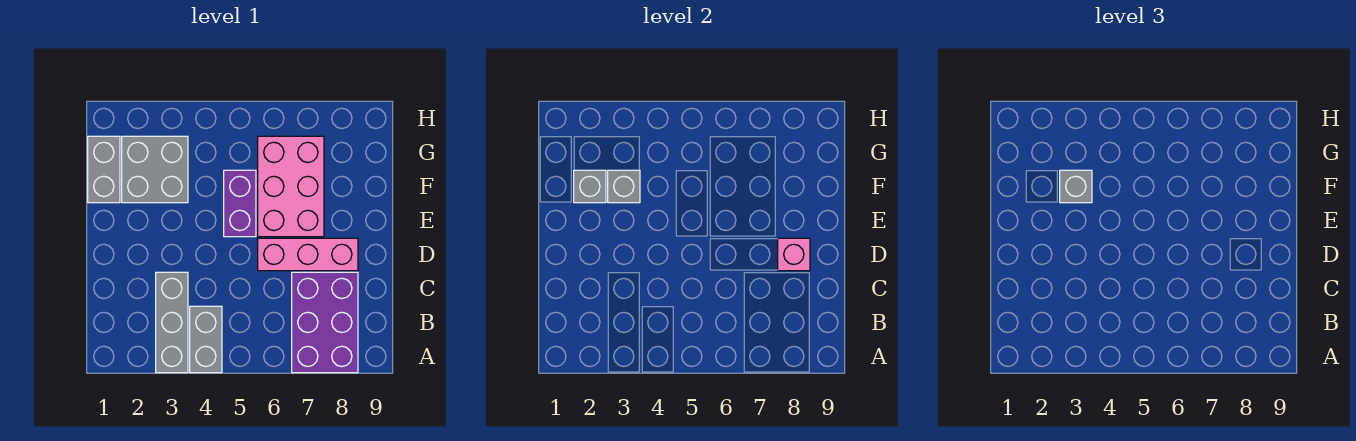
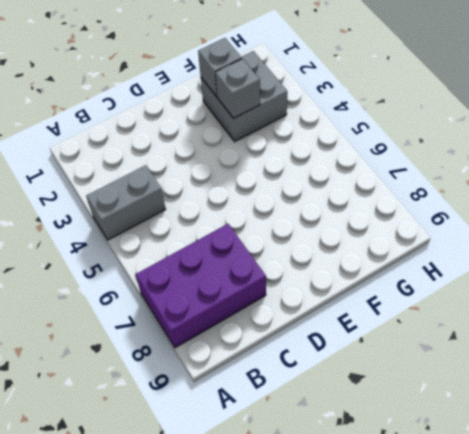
none -> grey 1x3 brick [156,272,188,373]
none -> pink 1x3 brick [258,238,358,271]
none -> purple 1x2 brick [224,170,256,237]

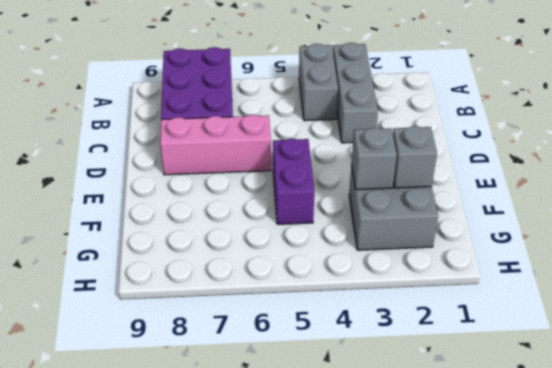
none -> pink 2x3 brick [258,136,324,237]
none -> grey 1x2 brick [88,136,120,203]
none -> pink 1x1 brick [778,238,810,271]

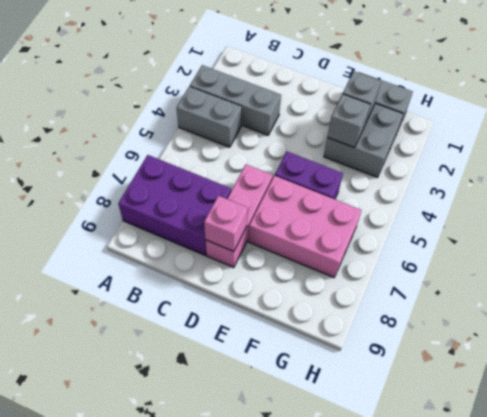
none -> grey 1x1 brick [1060,170,1092,203]

